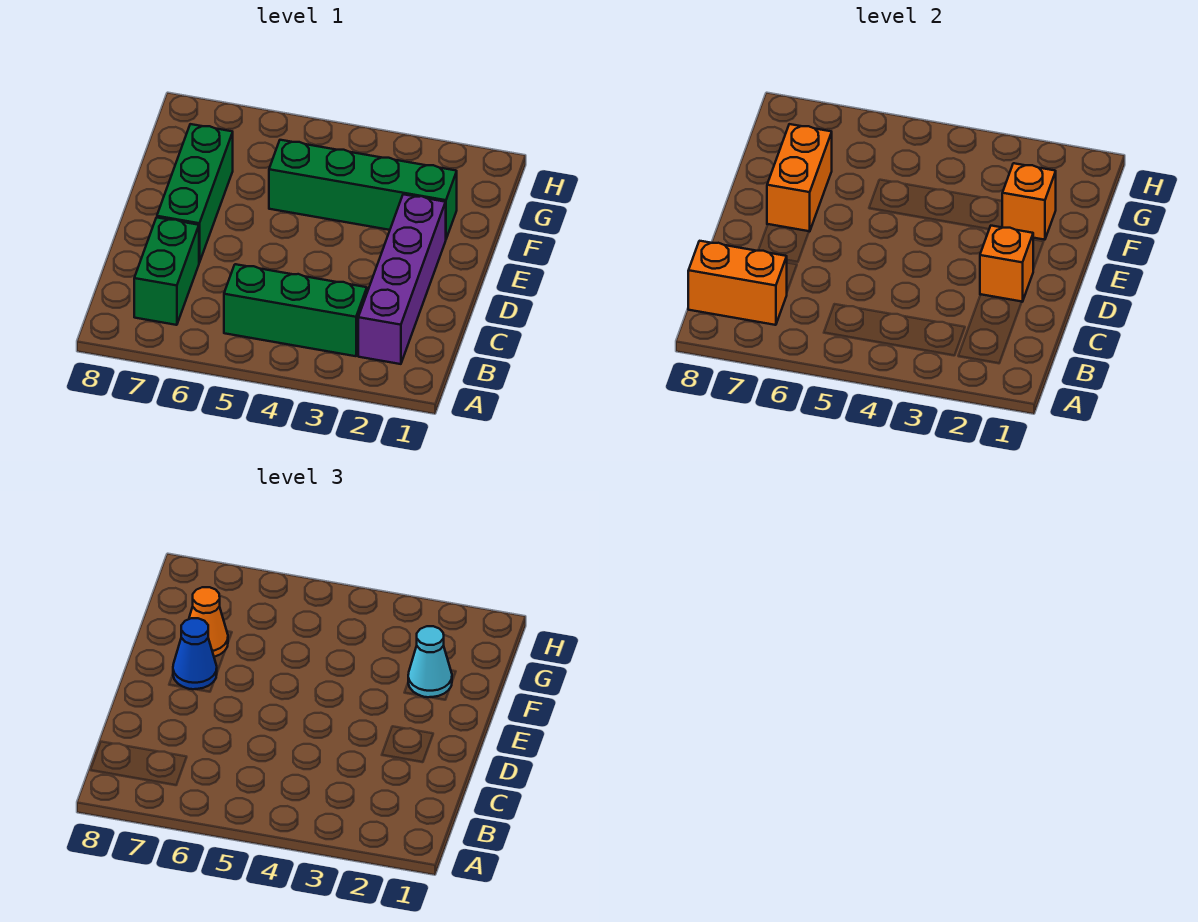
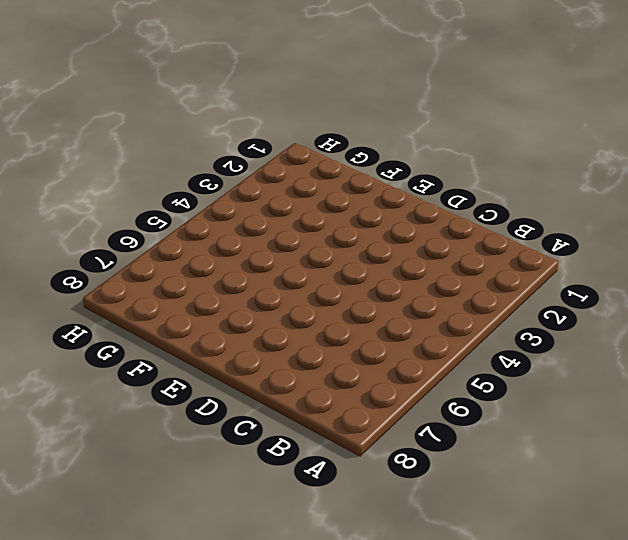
none -> purple 1x4 brick [358,194,446,364]
none -> green 1x3 brick [224,264,367,356]
none -> green 1x2 brick [134,217,199,325]

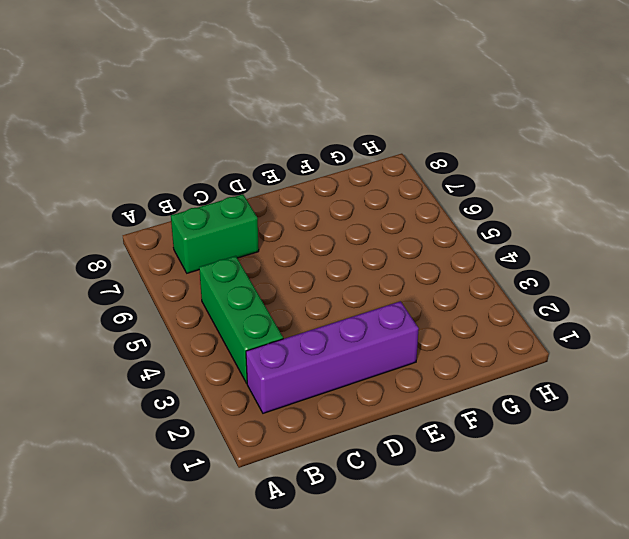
none -> green 1x3 brick [157,124,233,263]
none -> green 1x4 brick [269,140,457,239]
none -> orange 1x2 brick [688,241,787,325]

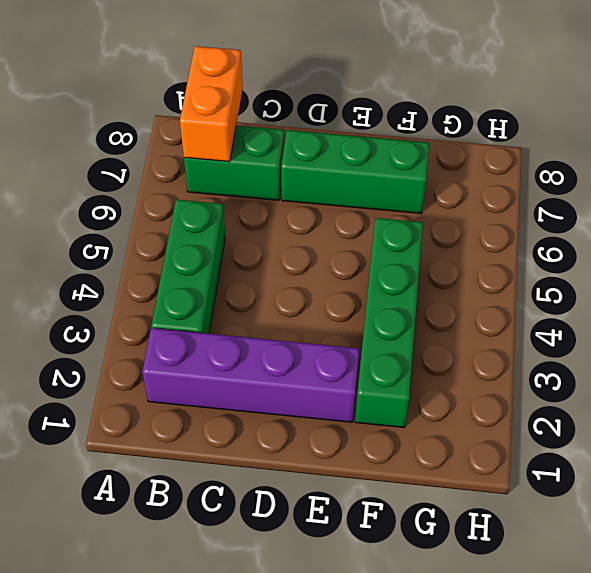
none -> orange 1x1 brick [980,226,1033,302]
none -> orange 1x2 brick [767,124,832,232]
none -> orange 1x1 brick [1002,163,1056,240]

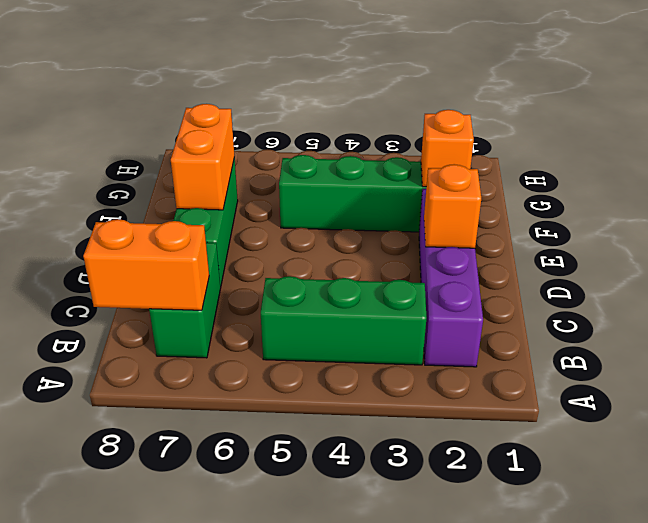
none -> blue 1x1 cone [173,618,217,689]
none -> cyan 1x1 cone [408,626,452,697]
none -> orange 1x1 cone [189,587,228,657]

